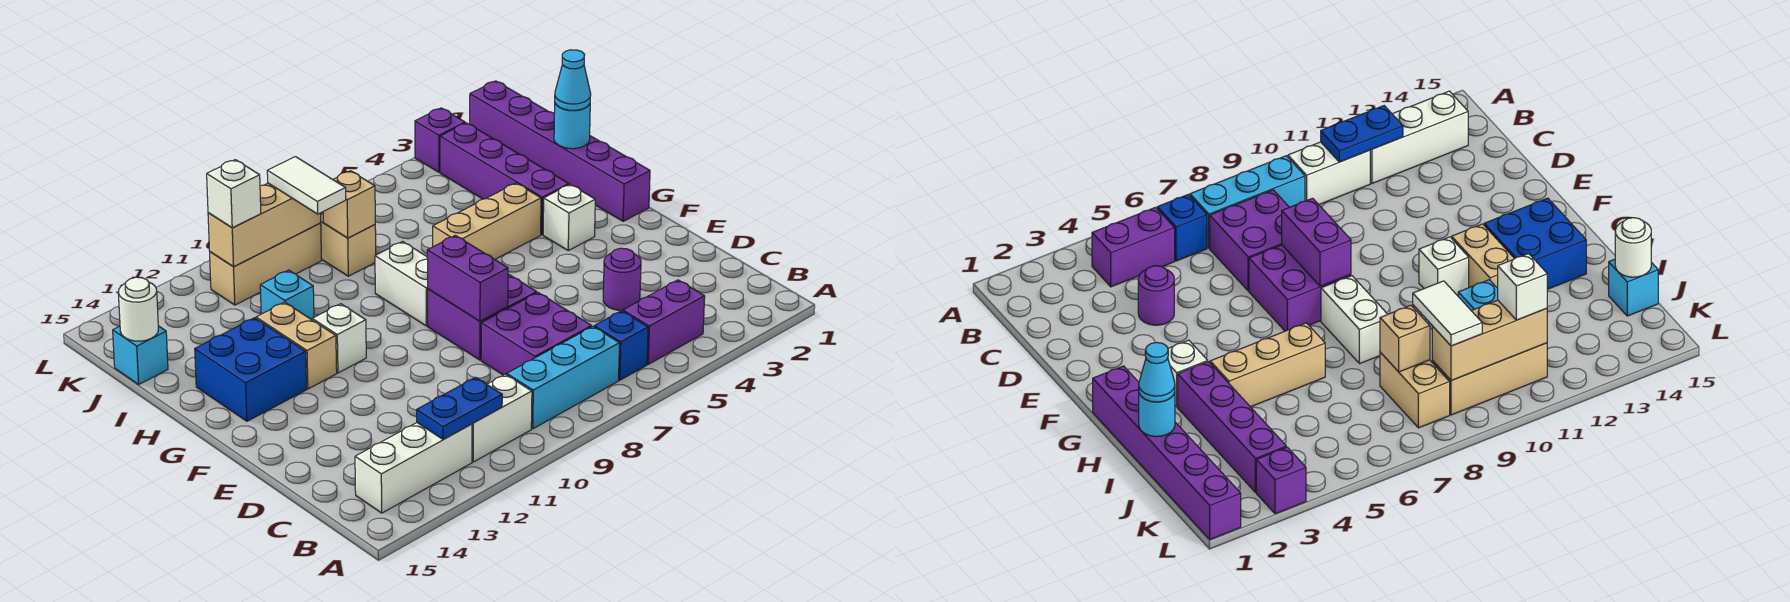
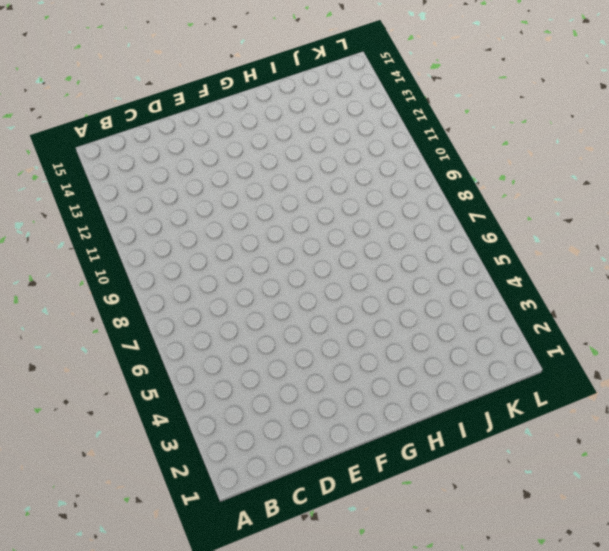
none -> purple 1x2 brick [623,280,705,364]
none -> blue 1x1 brick [594,311,648,380]
none -> cyan 1x3 brick [507,327,620,429]
none -> white 1x2 brick [472,374,532,462]

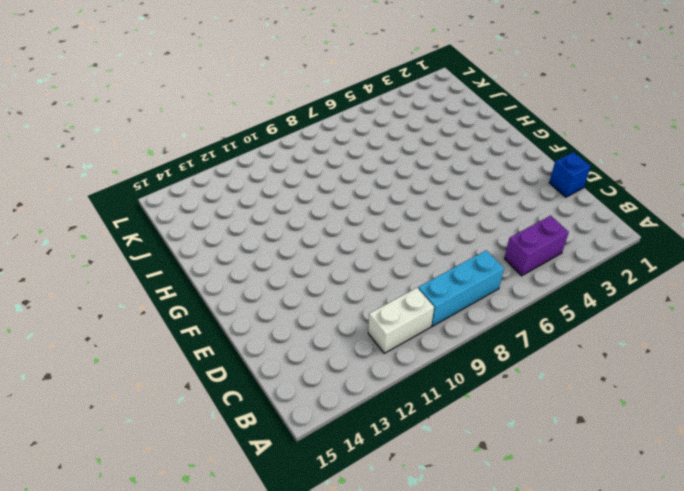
blue 1x1 brick [549,152,591,197] -> blue 1x1 brick moved to [594,311,648,380]
none -> white 1x3 brick [355,423,472,513]
none -> purple 2x2 brick [481,293,592,375]
none -> purple 1x1 round brick [603,248,641,310]
none -> purple 2x2 brick [428,274,537,360]

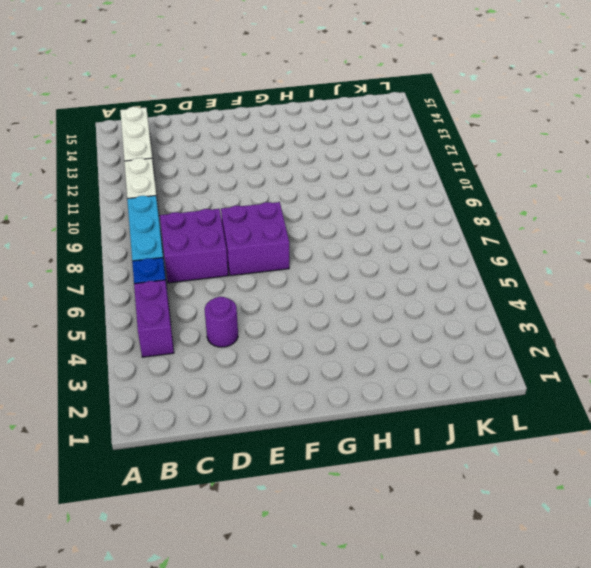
none -> purple 1x6 brick [470,81,650,221]
none -> white 1x1 brick [543,184,595,251]
none -> white 1x2 brick [375,242,428,326]
none -> white 1x1 brick [312,304,366,373]

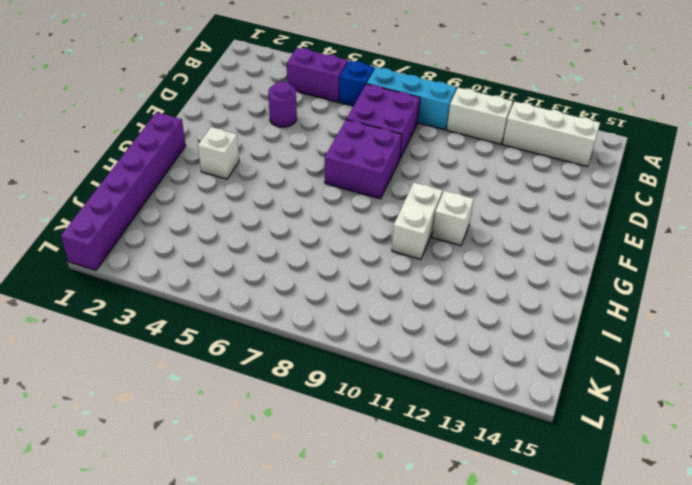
white 1x2 brick [392,183,443,259] -> white 1x2 brick moved to [375,242,428,326]
none -> tan 1x2 brick [256,302,337,389]
none -> blue 2x2 brick [195,318,307,421]
none -> purple 1x4 brick [440,123,569,235]
none -> tan 1x3 brick [433,183,541,259]

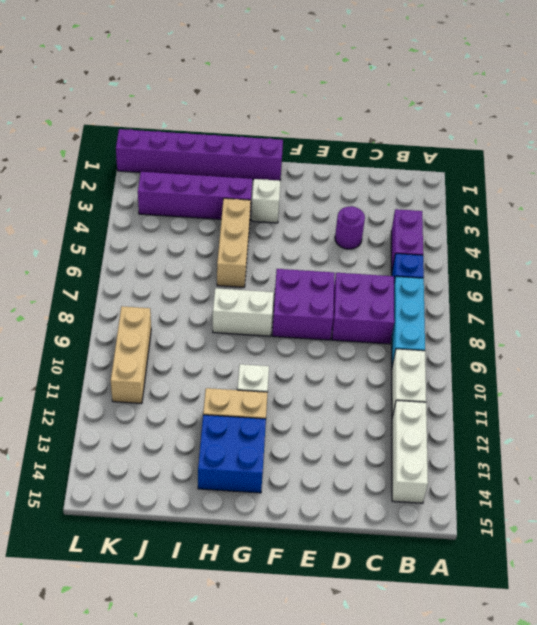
none -> cyan 1x1 brick [260,270,314,320]
none -> tan 1x2 brick [321,212,376,276]
none -> cyan 1x1 brick [113,326,168,384]
none -> purple 1x1 brick [415,108,465,172]

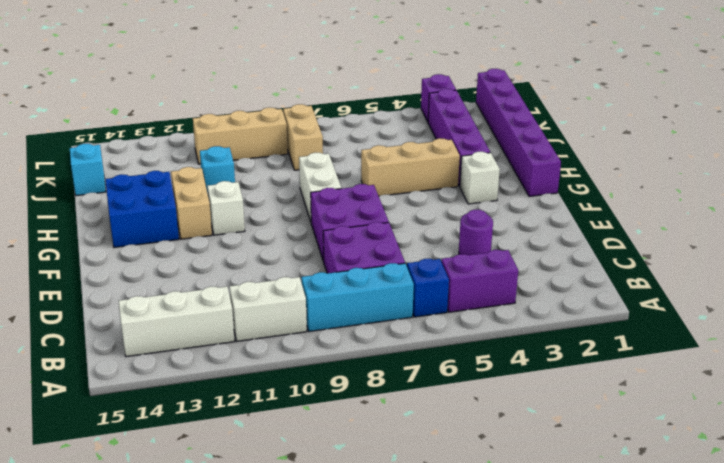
none -> blue 1x2 plate [417,377,502,440]
none -> purple 1x2 brick [427,235,508,321]
none -> cyan 1x1 round brick [554,104,590,149]
none -> tan 1x1 brick [323,171,375,238]

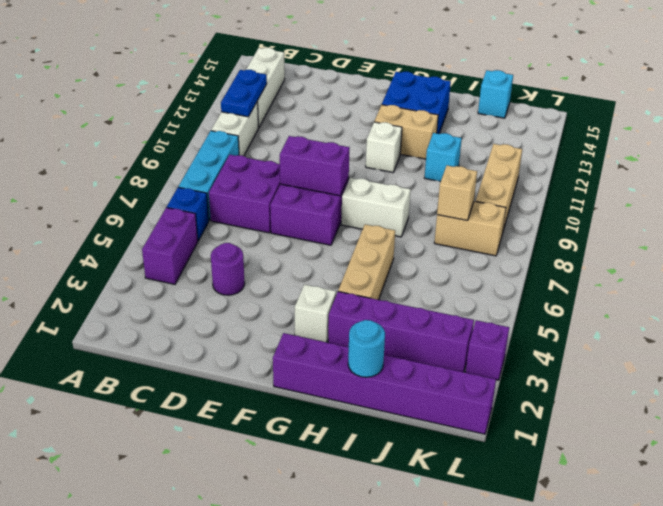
none -> white 1x1 round brick [118,277,158,341]
none -> tan 1x3 brick [208,183,321,267]
none -> cyan 1x1 cone [555,50,591,110]
none -> white 1x2 tile [267,157,346,214]

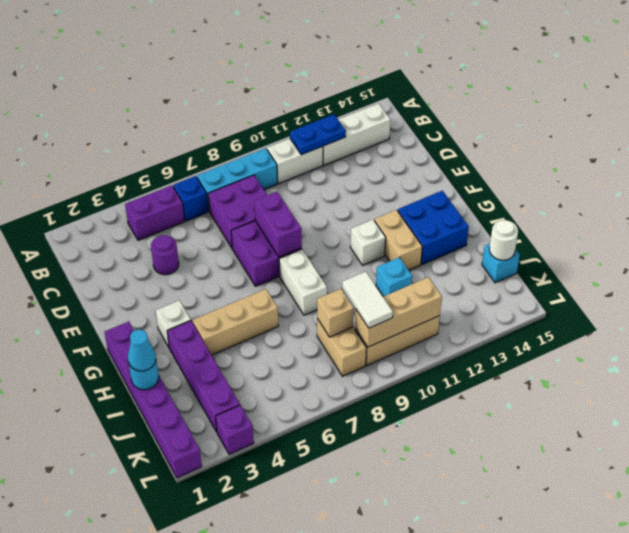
none -> white 1x1 brick [207,160,261,228]

